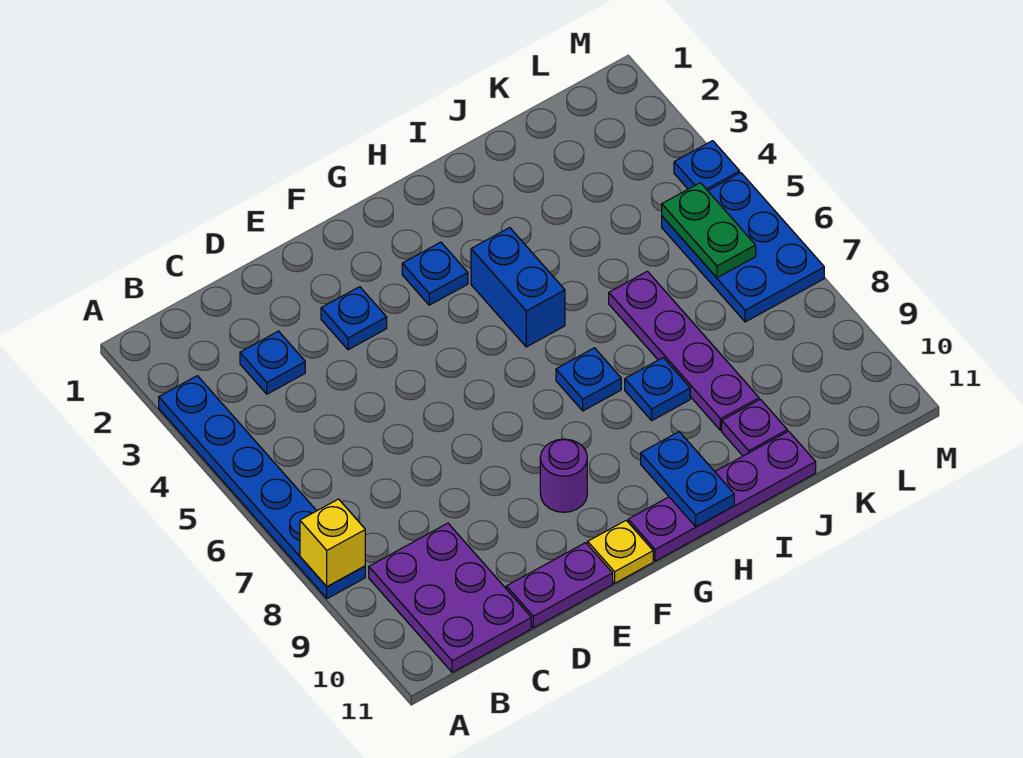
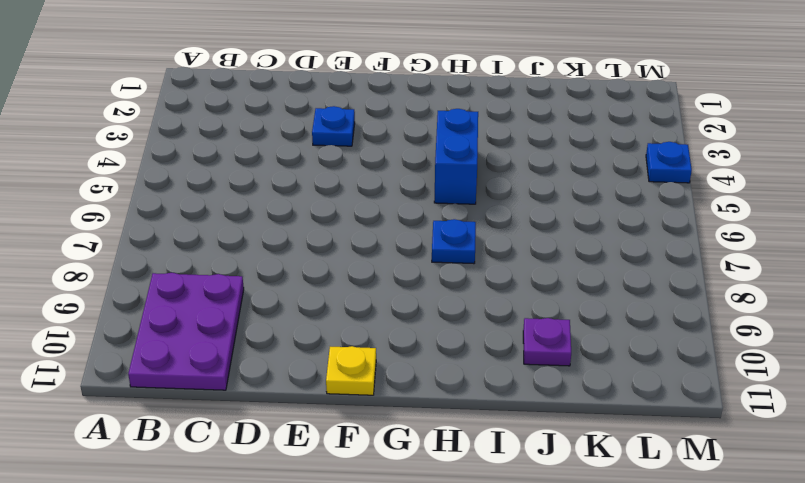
none -> blue 1x6 plate [159,376,365,599]
none -> blue 1x1 plate [240,331,305,394]
none -> purple 1x2 plate [506,543,613,628]

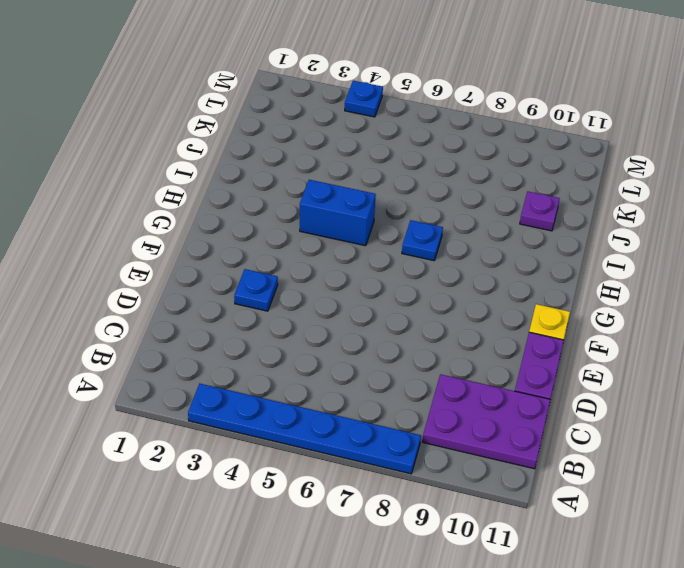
none -> blue 1x1 plate [240,331,305,394]
none -> purple 1x1 round brick [540,439,587,512]
none -> blue 1x1 plate [402,242,468,305]

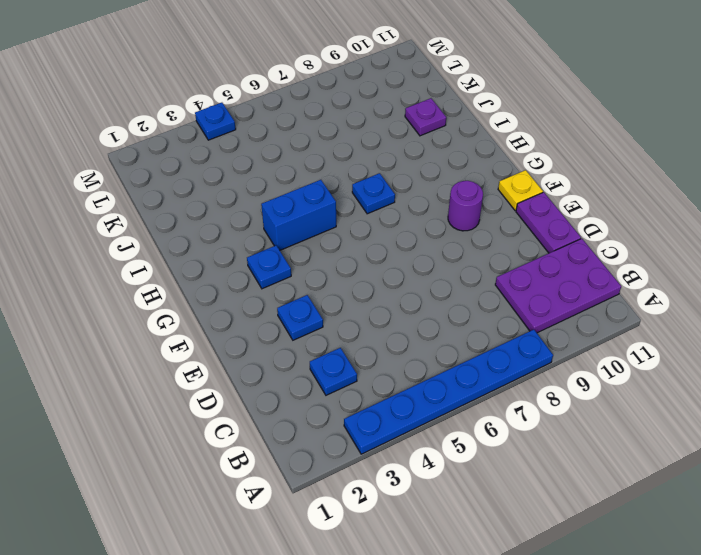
none -> purple 1x4 plate [628,431,816,561]
none -> blue 1x1 plate [625,358,690,420]
none -> purple 1x4 plate [609,271,759,430]

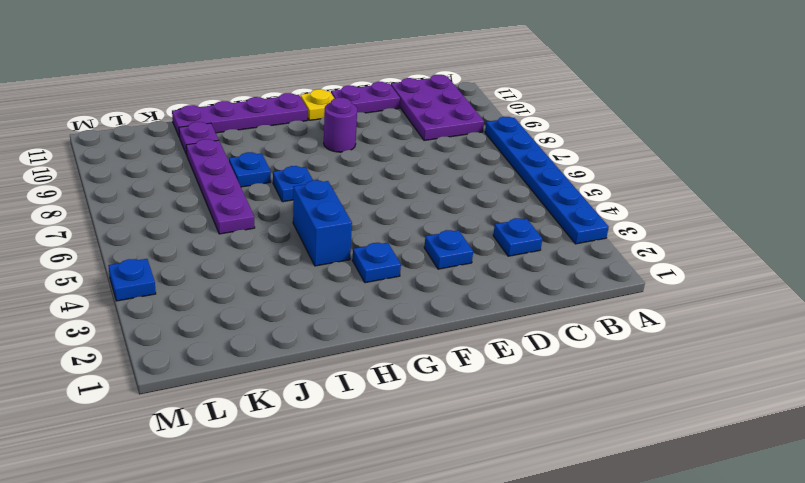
none -> blue 2x3 plate [662,173,824,322]
none -> yellow 1x1 brick [300,499,365,587]
none -> blue 1x2 plate [641,432,734,527]

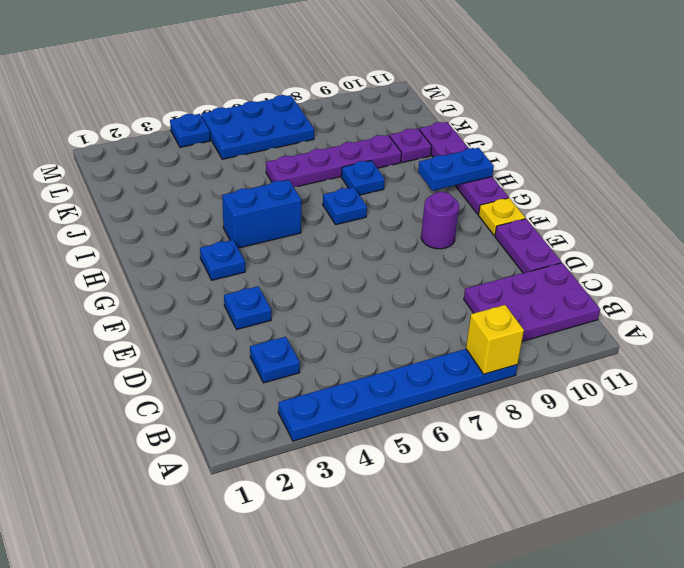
none -> green 1x2 plate [662,183,756,278]

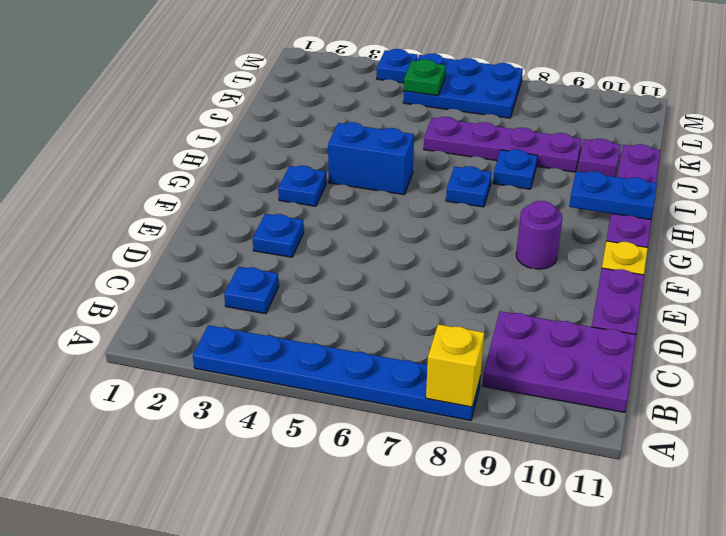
green 1x1 plate [404,59,446,96] -> green 1x2 plate [662,183,756,278]

